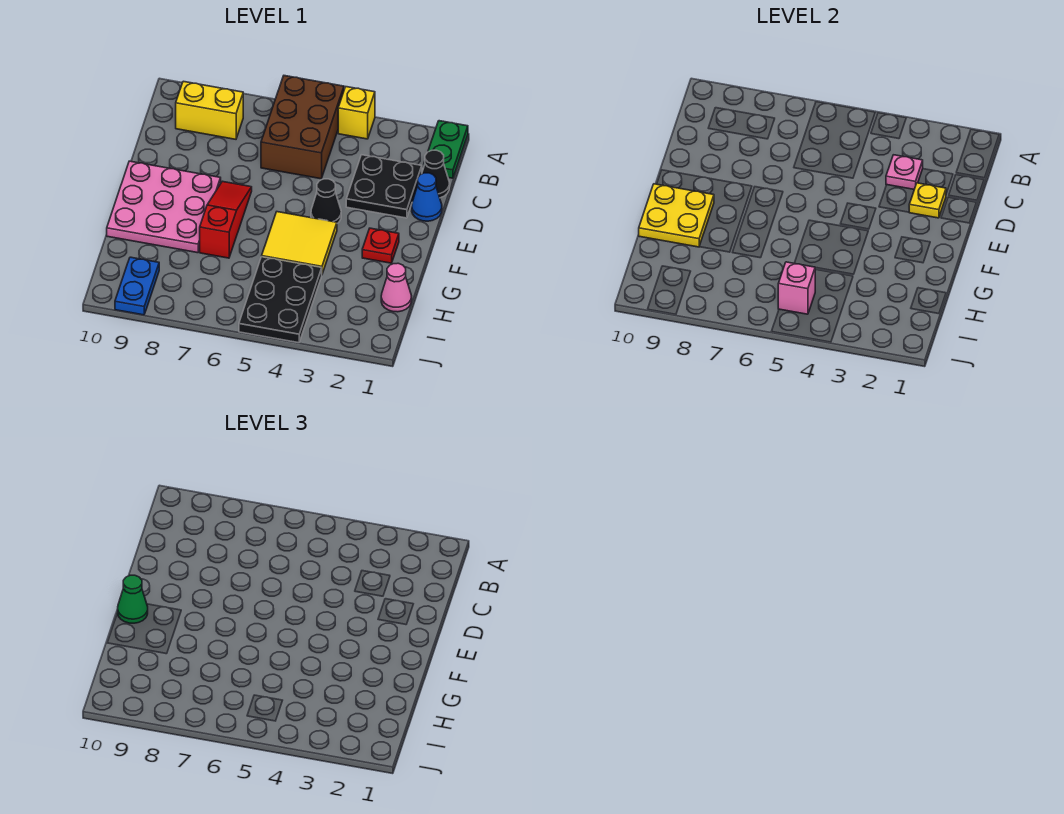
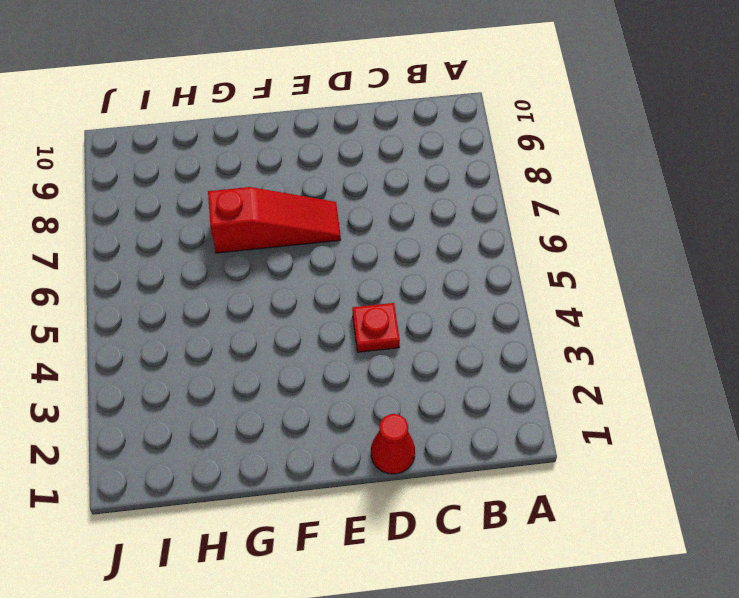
red 1x1 cone [371,414,415,474] -> blue 1x1 cone [412,173,442,221]
red 1x1 plate [352,303,400,352] -> red 1x1 plate moved to [362,228,399,263]
none -> green 1x2 plate [424,121,468,178]
none -> yellow 1x1 brick [338,87,375,139]
none -> brown 2x3 brick [261,76,344,179]

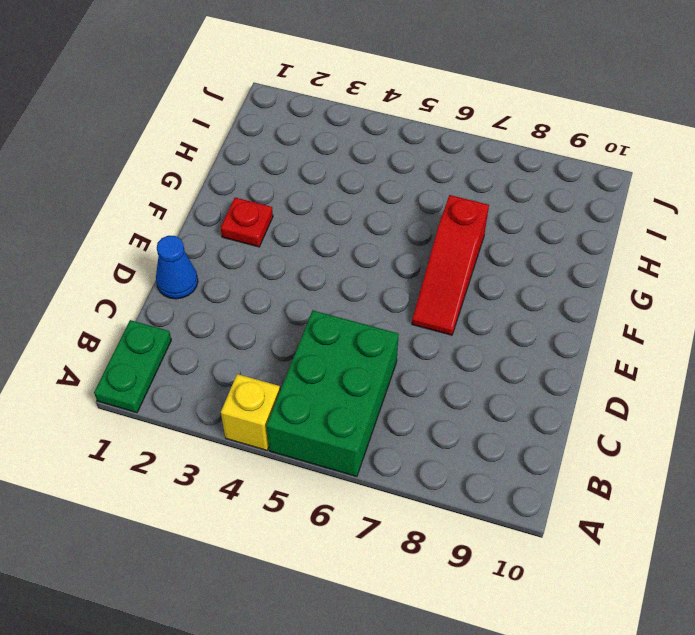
green 2x3 brick [266,311,399,477] -> brown 2x3 brick [261,76,344,179]
none -> yellow 1x2 brick [176,81,243,139]
none -> black 1x1 cone [422,150,450,198]
none -> black 2x2 plate [346,155,422,218]

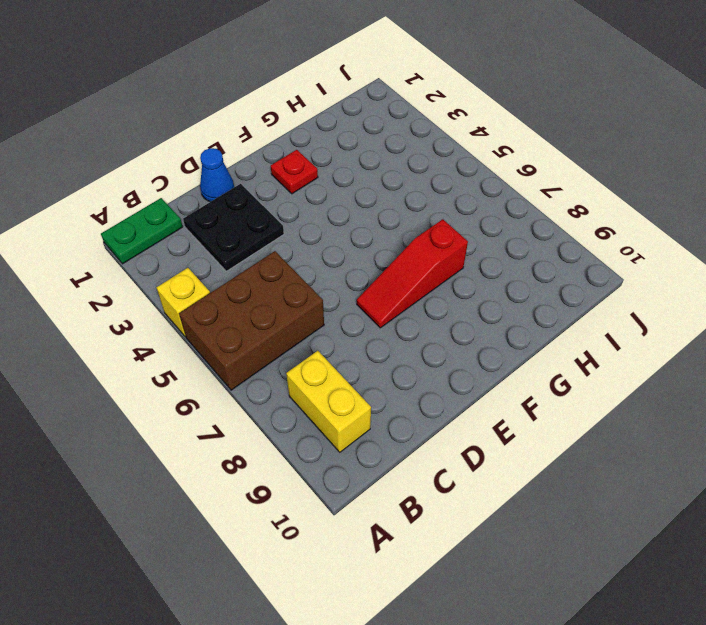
none -> black 1x1 cone [422,150,450,198]
none -> black 1x1 cone [311,179,341,223]
none -> pink 3x3 plate [107,161,221,253]

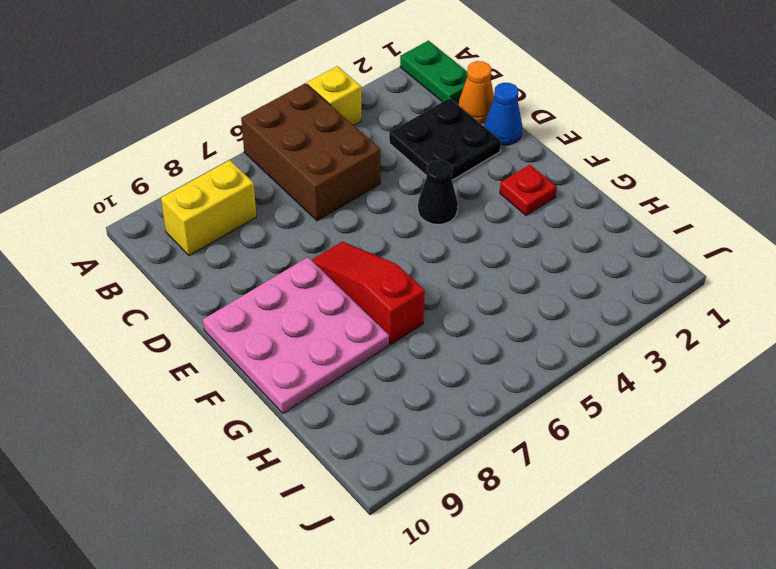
orange 1x1 cone [458,61,494,123] -> black 1x1 cone [422,150,450,198]
none -> yellow 2x2 tile [262,212,337,274]
none -> pink 1x1 cone [381,263,412,312]
none -> black 2x3 plate [239,257,322,343]

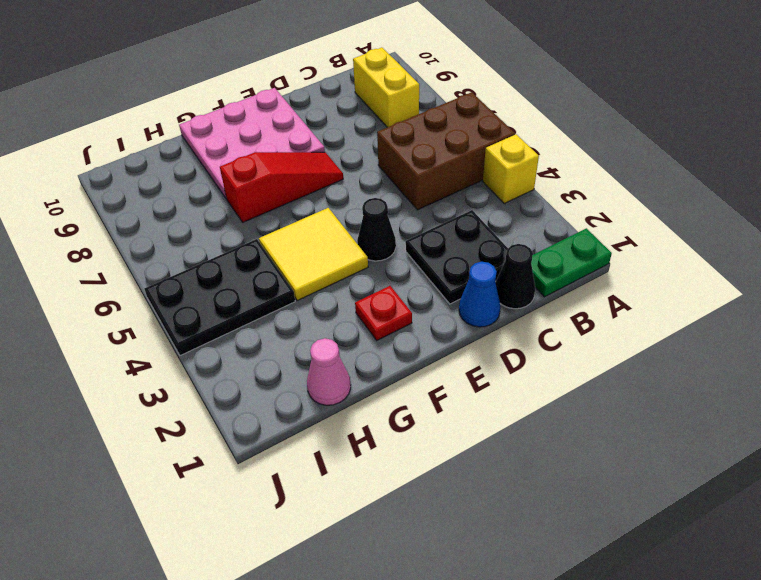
none -> blue 1x2 plate [115,257,159,315]
none -> pink 1x1 plate [886,155,923,189]
none -> yellow 1x1 plate [909,183,946,218]

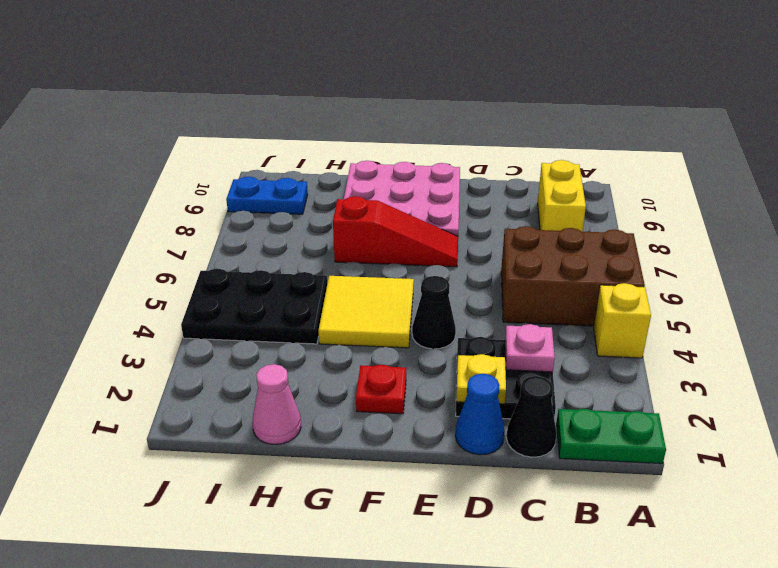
none -> yellow 2x2 plate [639,184,714,247]
none -> pink 1x1 brick [778,262,815,314]
none -> green 1x1 cone [118,575,148,623]

